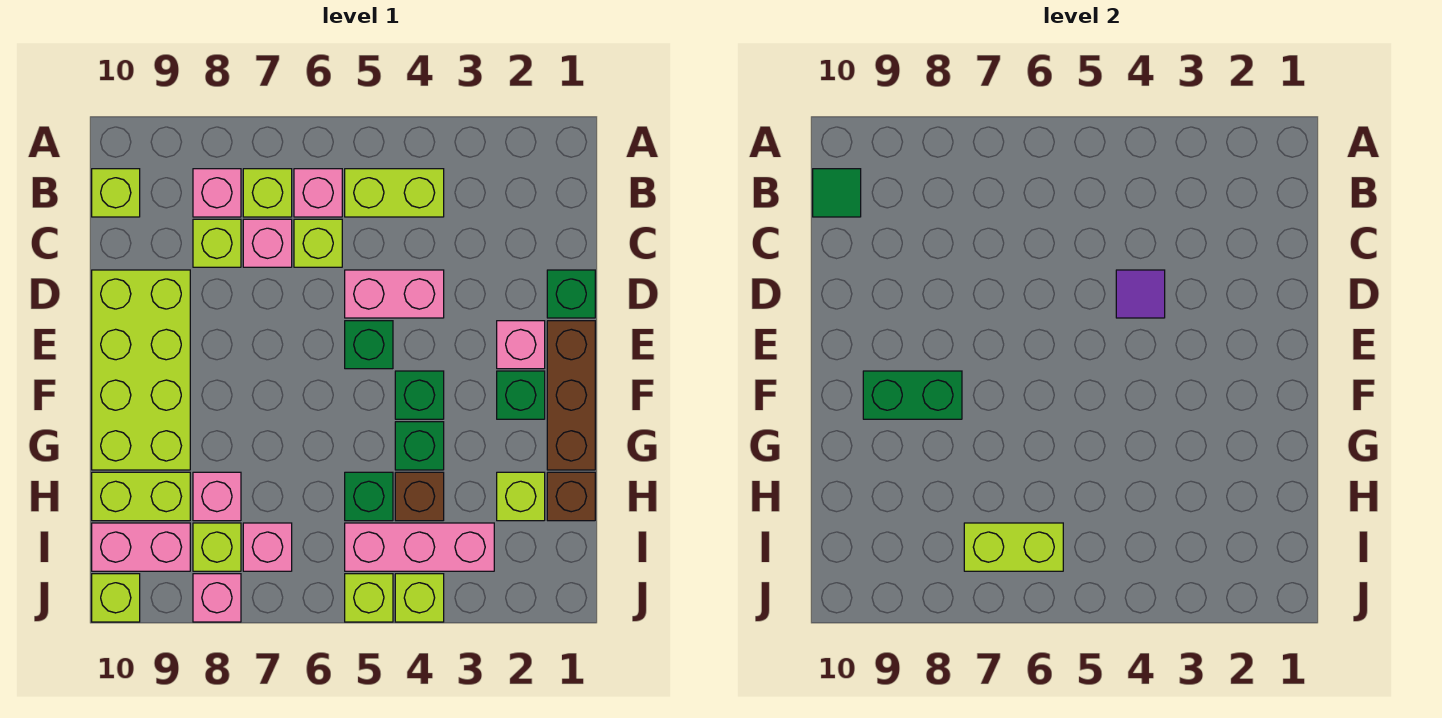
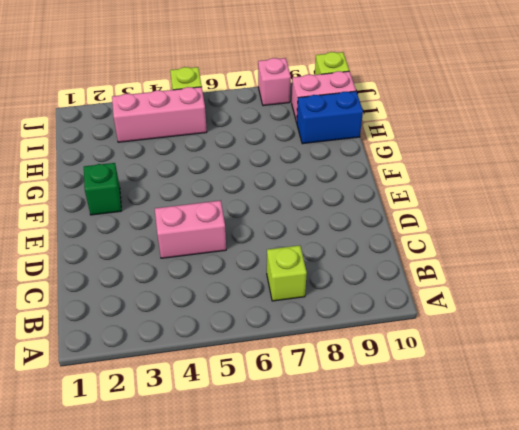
blue 1x2 brick [297,91,363,144] -> lime 1x2 brick [92,472,190,521]
none -> lime 1x2 brick [345,169,444,217]
none -> pink 1x1 brick [294,169,342,217]
none -> pink 1x1 brick [193,169,241,217]
none -> lime 1x1 brick [92,169,140,217]

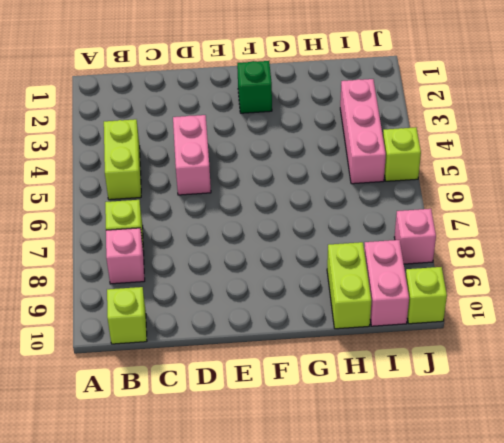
none -> pink 1x1 brick [294,169,342,217]
none -> lime 1x1 brick [294,219,342,267]
none -> pink 1x1 brick [243,219,292,267]
none -> lime 1x1 brick [193,219,241,267]

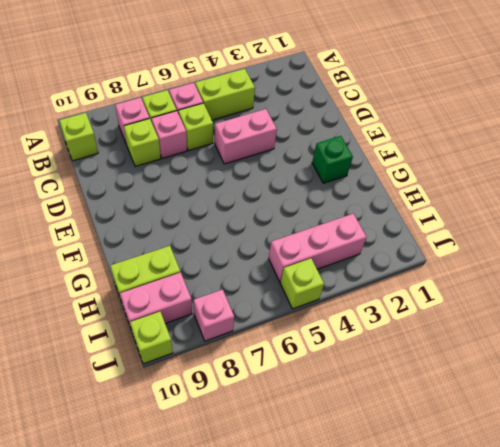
none -> green 1x1 brick [547,270,595,318]
none -> lime 2x4 brick [92,270,190,470]
none -> brown 1x3 brick [547,321,595,470]
none -> pink 1x1 brick [497,321,545,369]

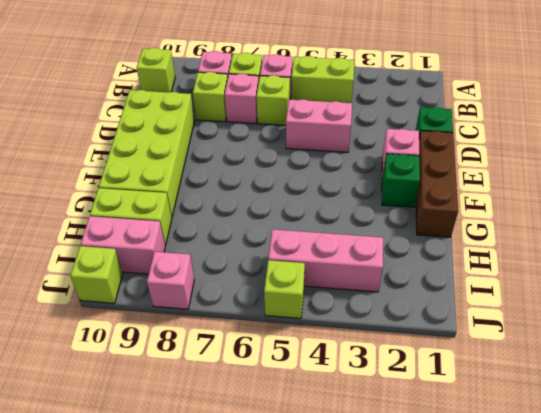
none -> green 1x1 brick [345,321,393,369]
none -> green 1x1 brick [395,371,444,419]
none -> green 1x1 brick [395,422,444,470]
none -> brown 1x1 brick [547,472,595,521]

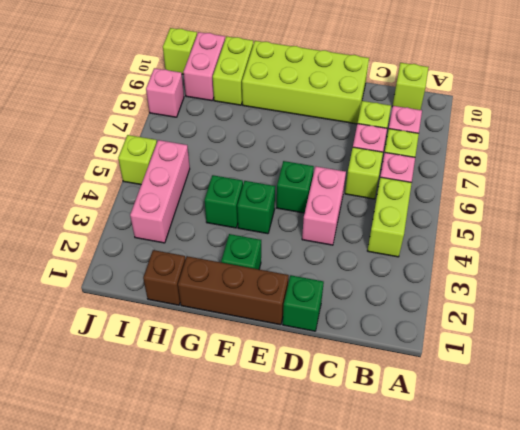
none -> pink 1x1 brick [497,321,545,369]
none -> lime 1x1 brick [497,472,545,521]
none -> brown 1x1 brick [395,472,444,521]
none -> green 1x1 brick [345,472,393,521]

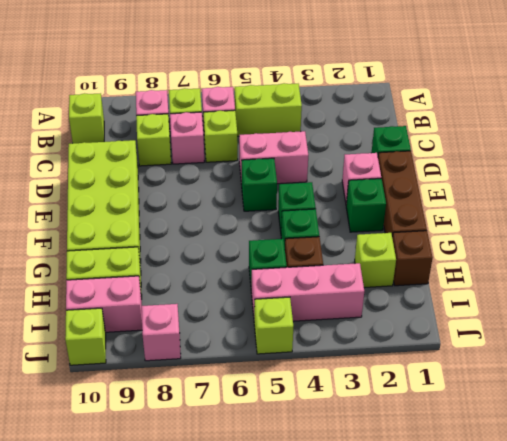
none -> pink 1x1 brick [193,472,241,521]
none -> pink 1x1 brick [243,523,292,571]
none -> lime 1x1 brick [193,523,241,571]
none -> lime 1x1 brick [395,574,444,622]

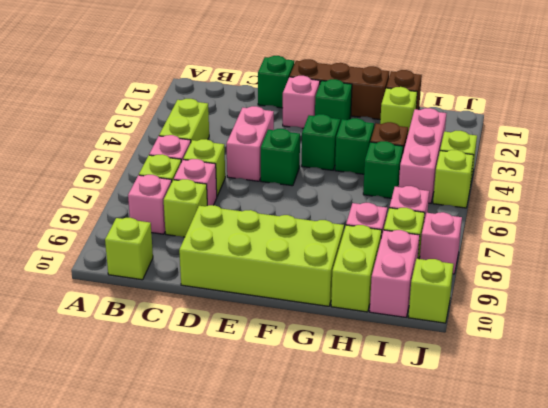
none -> green 1x1 tile [813,169,861,217]
none -> purple 1x1 tile [1116,270,1165,318]
none -> green 1x2 brick [863,371,962,419]
none -> lime 1x2 brick [964,523,1063,571]

